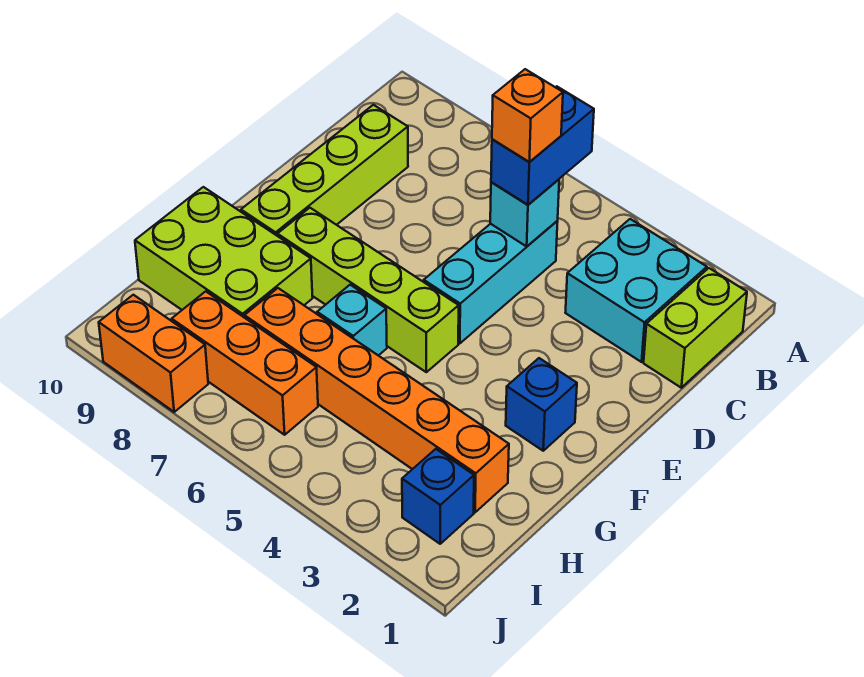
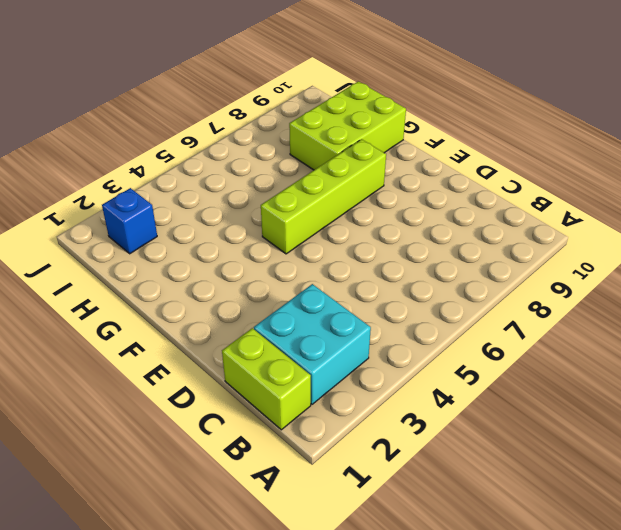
none -> cyan 1x3 brick [424,221,558,343]
none -> lime 1x4 brick [241,105,408,235]
none -> blue 1x1 brick [506,358,577,451]

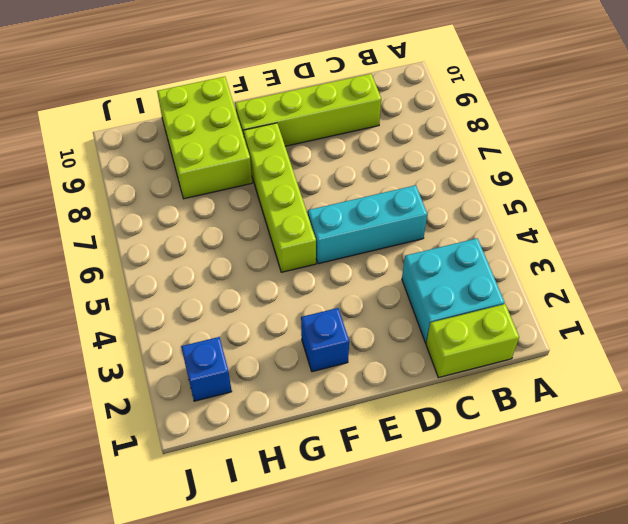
none -> cyan 1x1 brick [317,285,387,356]
none -> orange 1x6 brick [244,288,509,512]
none -> orange 1x3 brick [172,291,318,435]

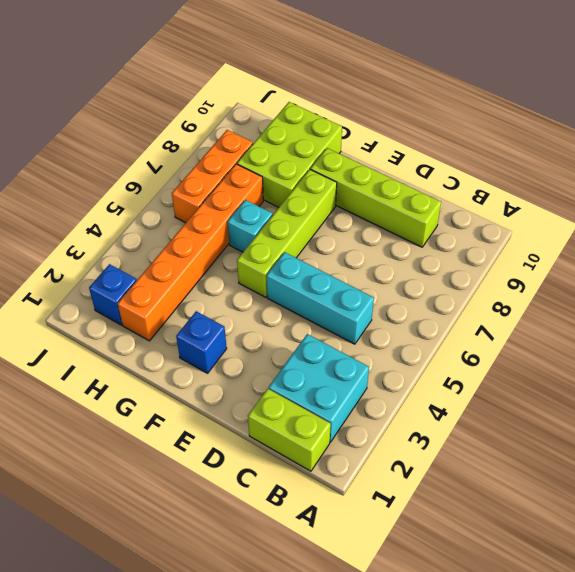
none -> orange 1x2 brick [99,295,208,412]
none -> cyan 1x1 brick [490,179,559,246]
none -> blue 1x2 brick [491,86,594,205]

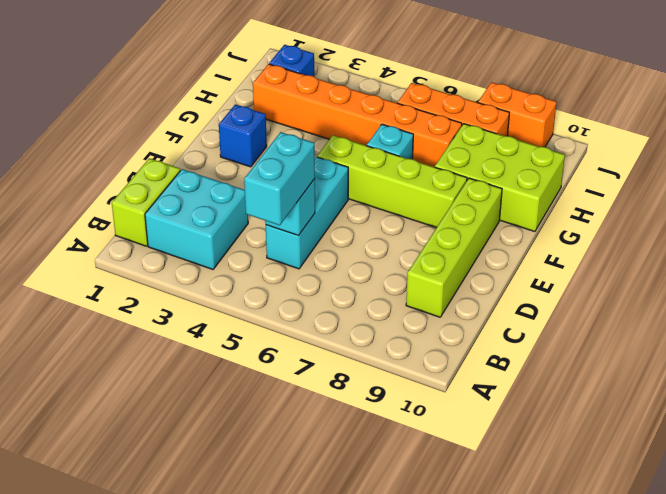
cyan 1x2 brick [244,132,315,225] -> blue 1x2 brick [491,86,594,205]
none -> orange 1x1 brick [492,69,563,162]

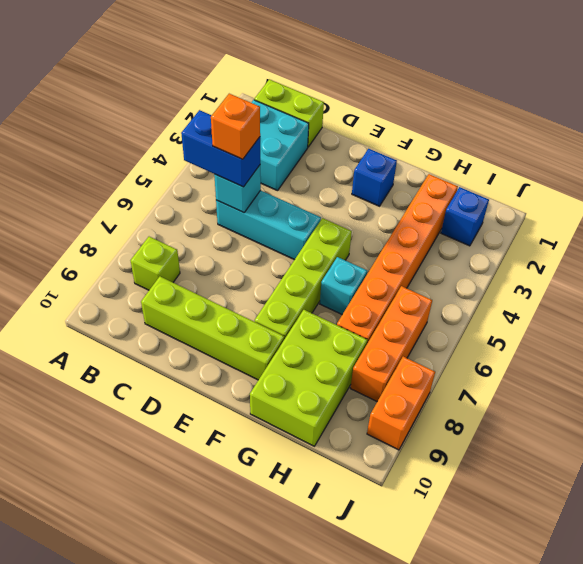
lime 1x1 brick [131,237,180,290] -> none

